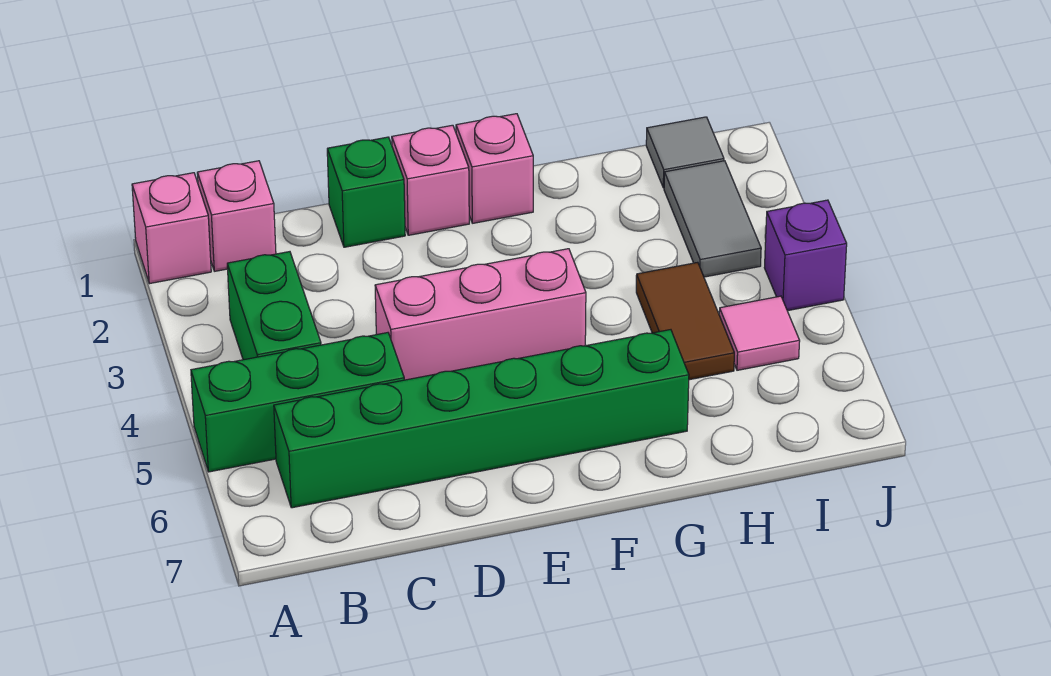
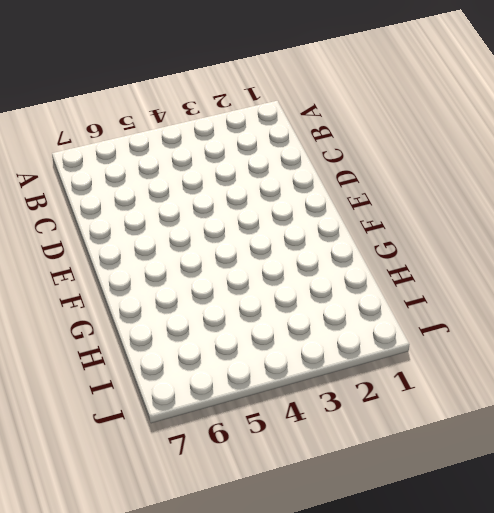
none -> pink 1x1 brick [132,173,211,284]
none -> green 1x3 brick [191,333,404,472]
none -> pink 1x1 brick [197,161,276,271]

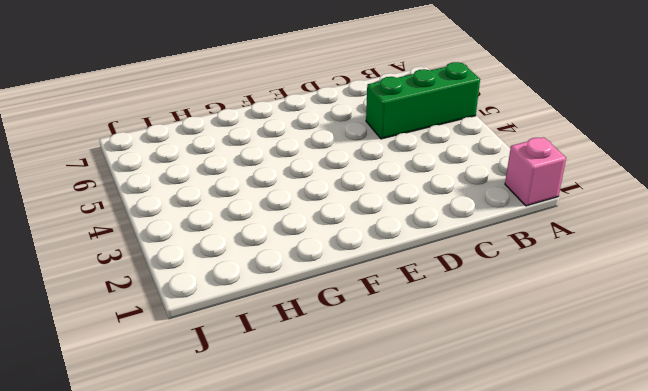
none -> pink 1x1 brick [197,161,276,271]
none -> green 1x2 brick [227,252,321,360]
none -> green 1x6 brick [274,330,689,508]

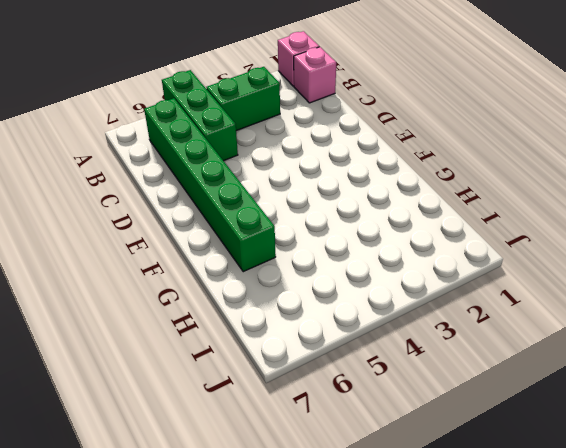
none -> green 1x1 brick [327,137,405,247]
none -> pink 1x3 brick [375,249,586,380]
none -> pink 1x1 brick [392,125,469,235]

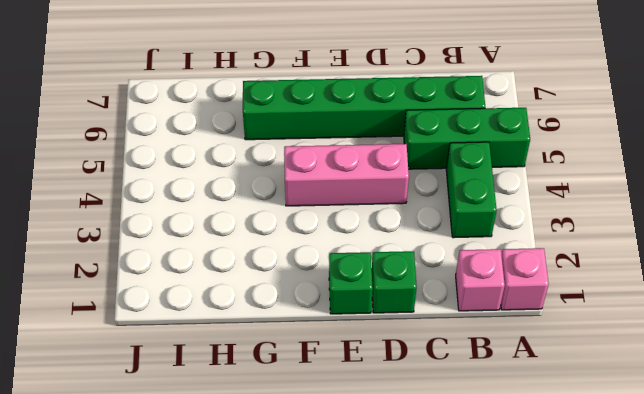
green 1x1 brick [329,252,373,314] -> pink 1x1 brick [392,125,469,235]
none -> pink 1x1 brick [456,114,533,223]
none -> brown 1x2 tile [636,262,734,380]
none -> grey 1x1 tile [646,117,724,188]

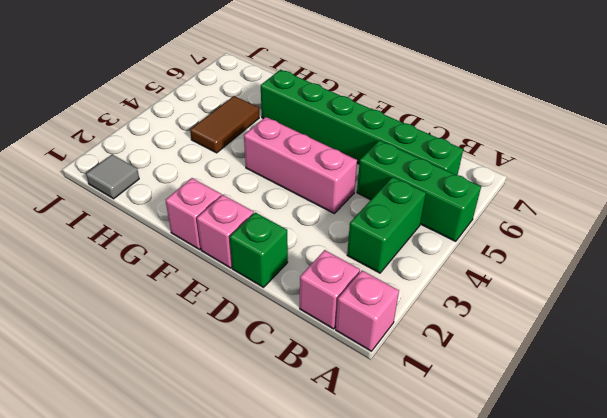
none -> grey 1x2 tile [664,161,761,277]
none -> pink 1x1 tile [719,296,800,370]
none -> purple 1x1 brick [764,200,847,311]

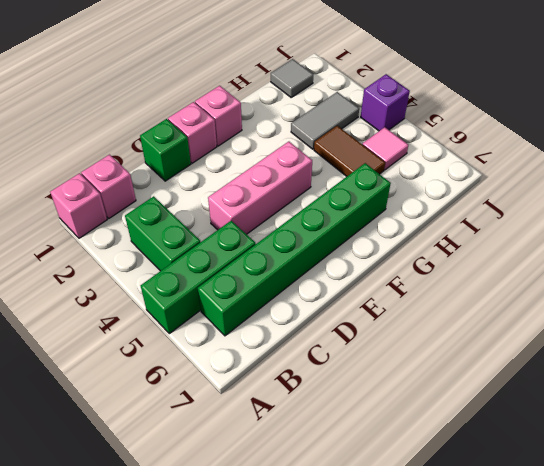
grey 1x2 tile [291,92,359,149] -> grey 1x2 tile turned to [664,161,761,277]

